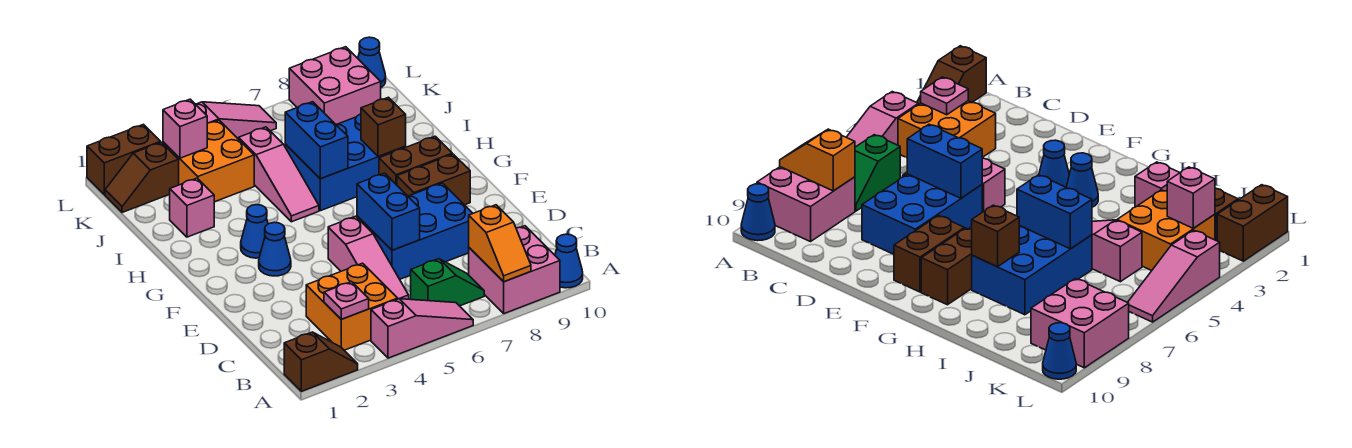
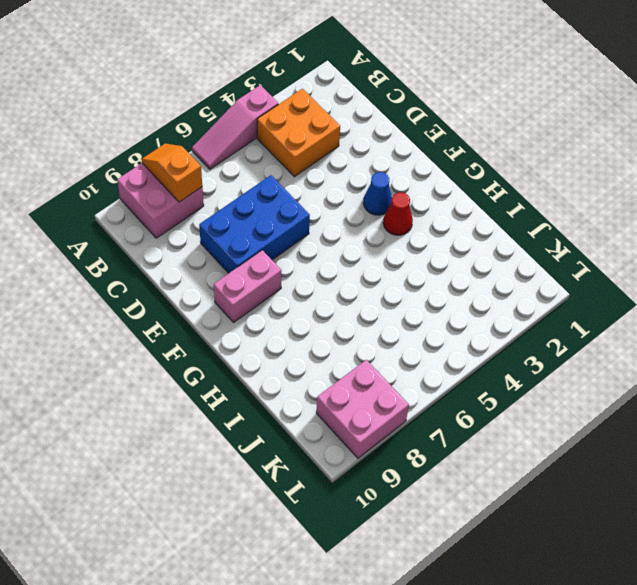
pink 1x2 brick [214,250,282,322] -> brown 1x2 brick [397,154,470,205]
red 1x1 cone [383,192,413,235] -> blue 1x1 cone [241,205,268,258]
none -> brown 1x2 slope [284,332,358,391]
none -> blue 1x1 cone [555,234,583,288]
none -> green 1x2 slope [410,259,484,306]

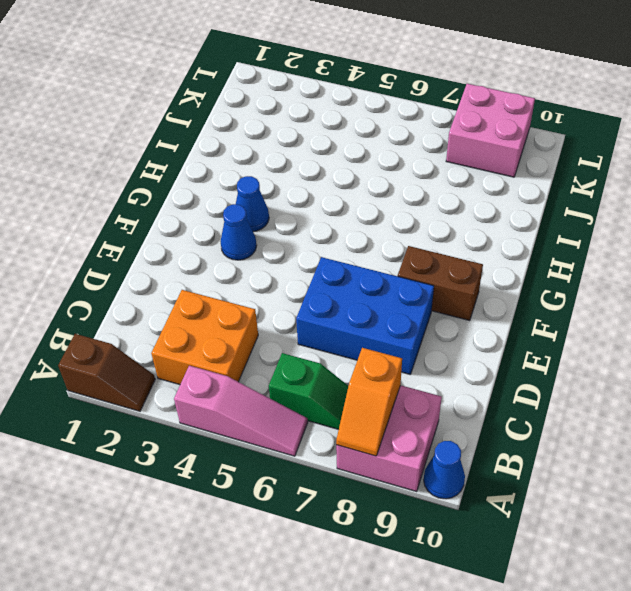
none -> pink 1x3 slope [328,216,409,299]
none -> brown 1x2 brick [379,136,452,185]
none -> pink 1x3 slope [239,127,319,222]

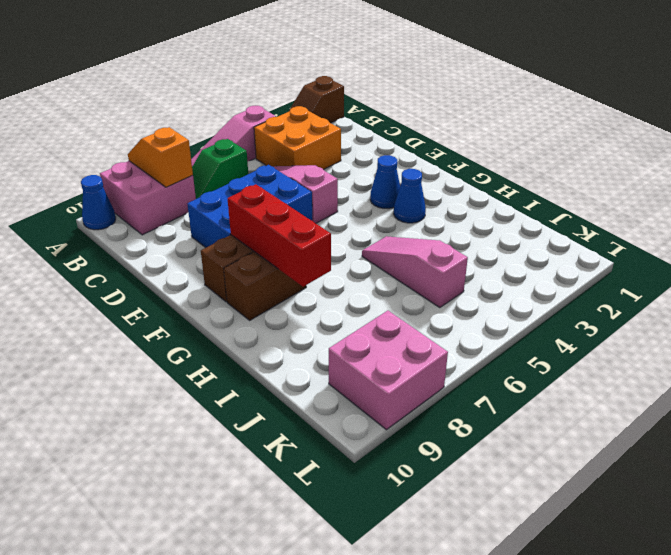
red 1x3 brick [227,184,331,287] -> brown 1x1 brick [361,97,406,157]
none -> blue 2x3 brick [285,114,406,211]
none -> pink 1x1 brick [169,178,214,237]
none -> orange 2x2 brick [163,120,254,202]

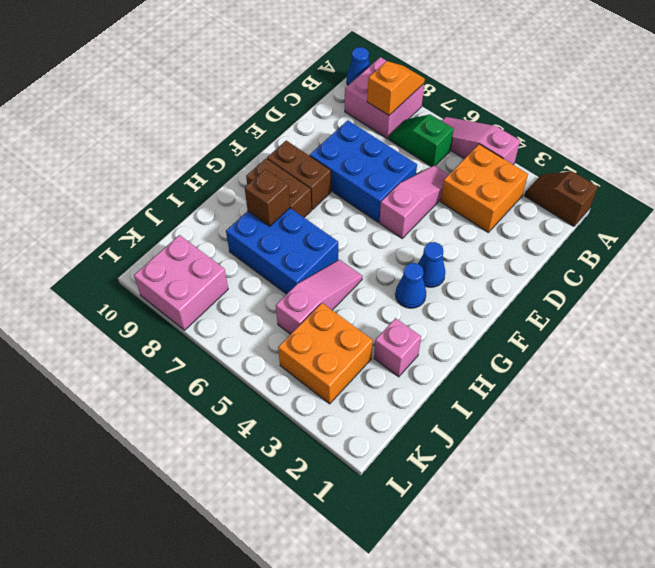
none -> brown 1x2 slope [105,142,179,213]
none -> brown 1x2 brick [87,124,161,195]
none -> pink 1x3 slope [196,102,276,139]

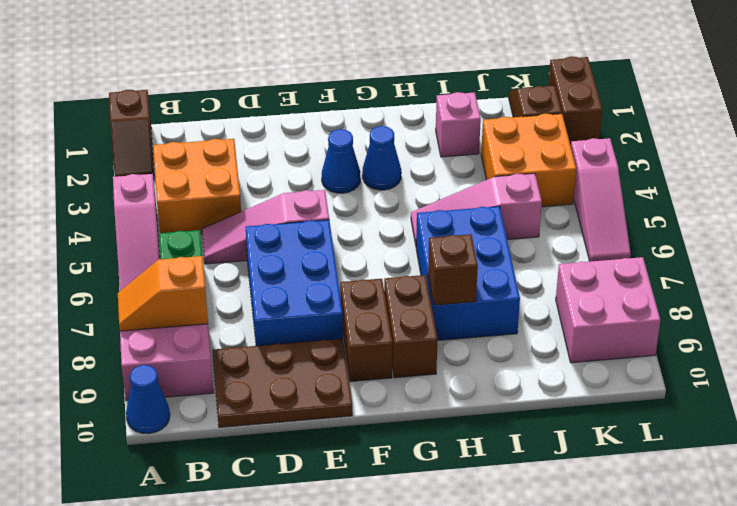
brown 2x3 plate [212,339,352,427] -> none
none -> blue 1x1 cone [358,37,386,88]
none -> pink 1x1 plate [324,282,369,319]
none -> blue 1x2 brick [357,173,420,250]

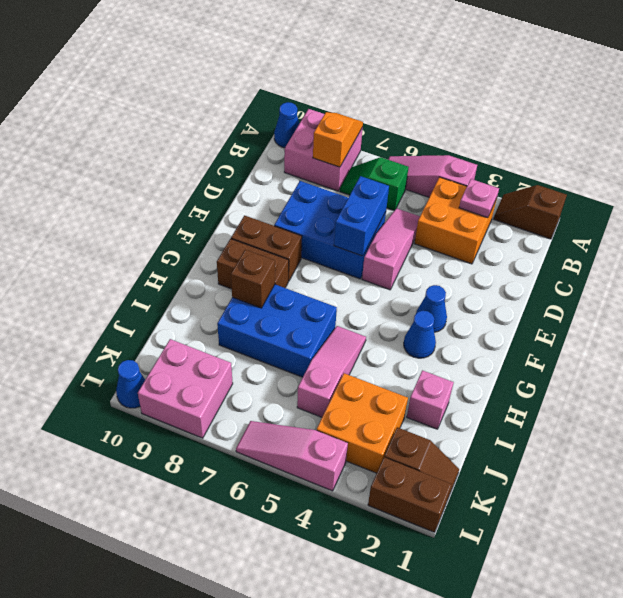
none -> blue 1x2 brick [285,102,348,179]
none -> pink 1x1 brick [163,99,207,158]

